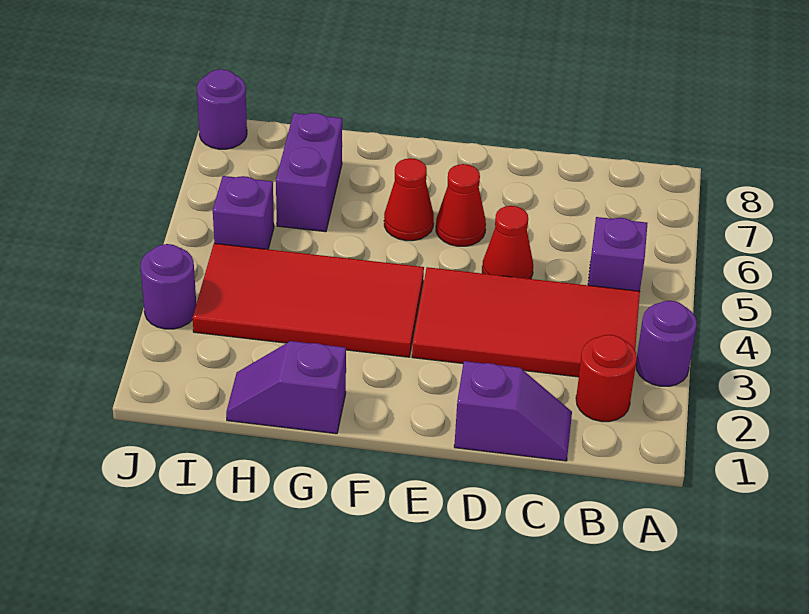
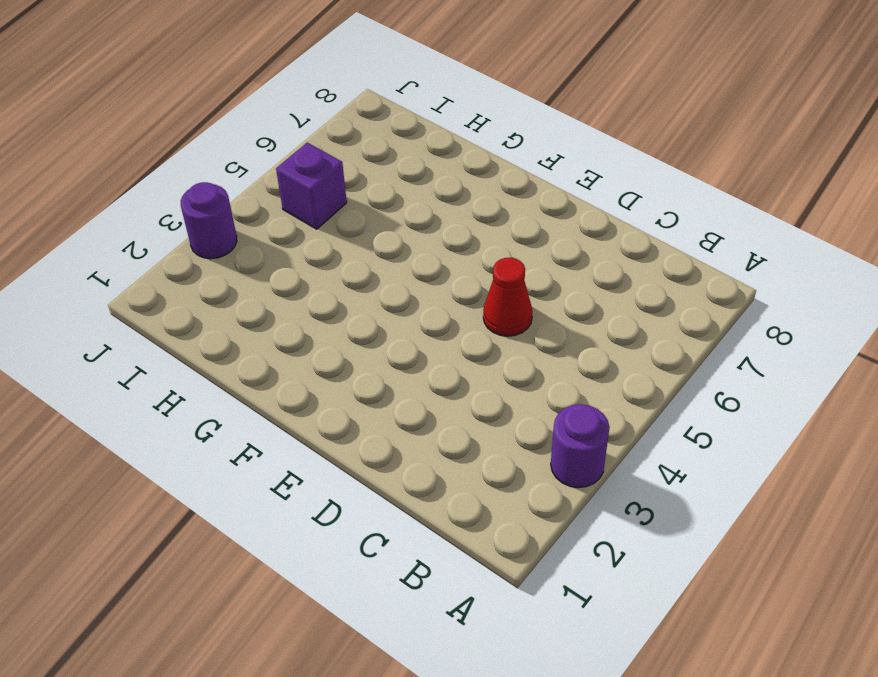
none -> red 1x1 round brick [576,335,637,422]
none -> red 2x4 tile [412,267,640,377]
none -> purple 1x1 brick [588,217,647,291]

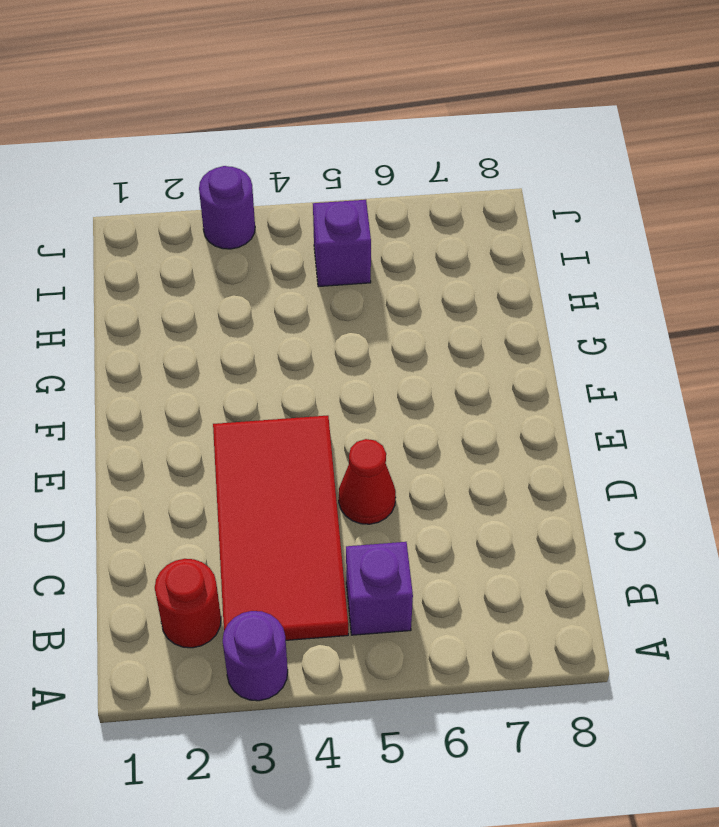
none -> purple 1x2 slope [454,361,572,461]
none -> red 1x1 cone [436,164,486,246]
none -> red 2x4 tile [193,243,424,357]

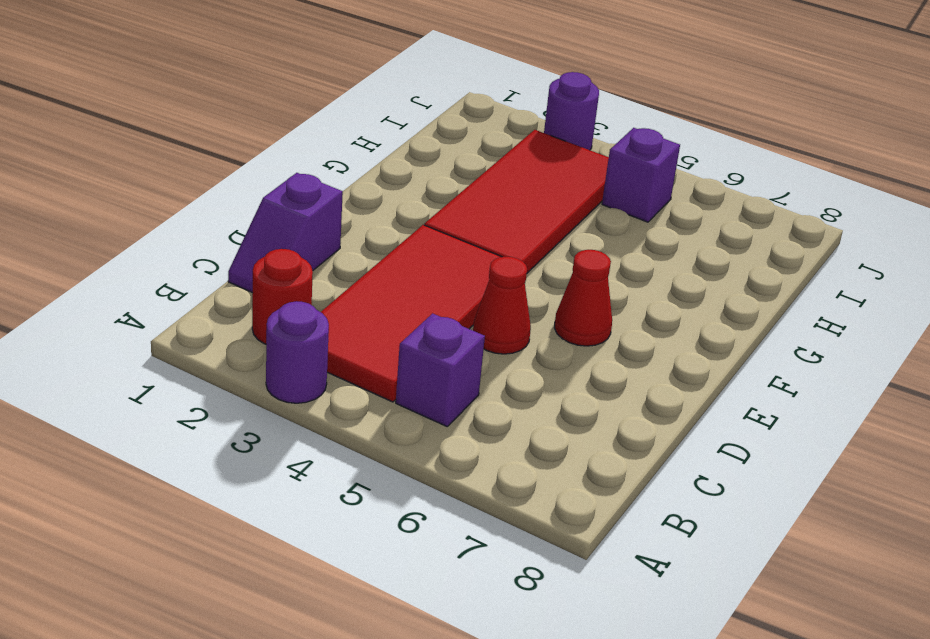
none -> red 1x1 cone [384,158,434,241]
none -> purple 1x2 slope [226,341,346,434]
none -> purple 1x2 brick [276,113,342,232]

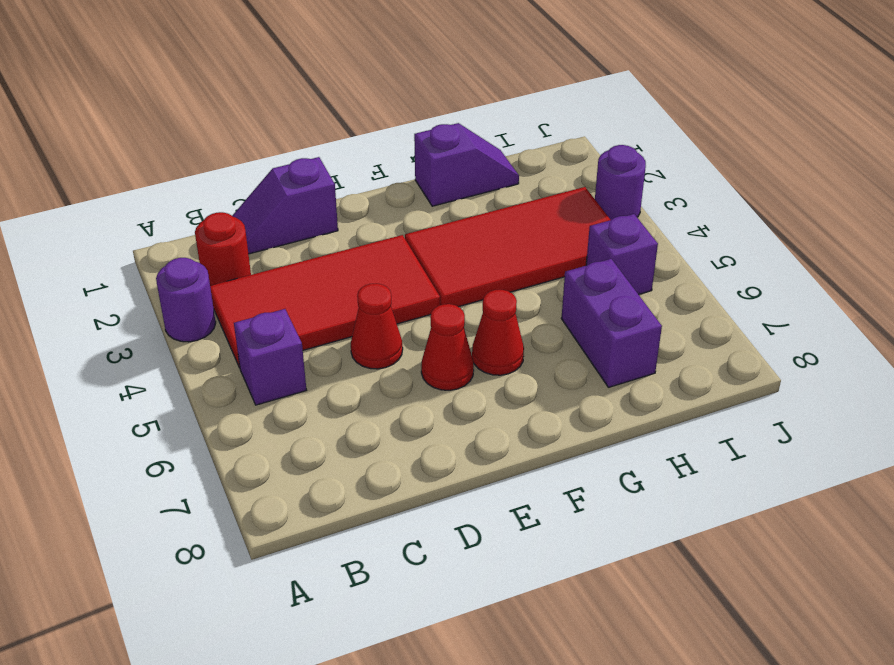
none -> purple 1x1 round brick [197,69,247,149]

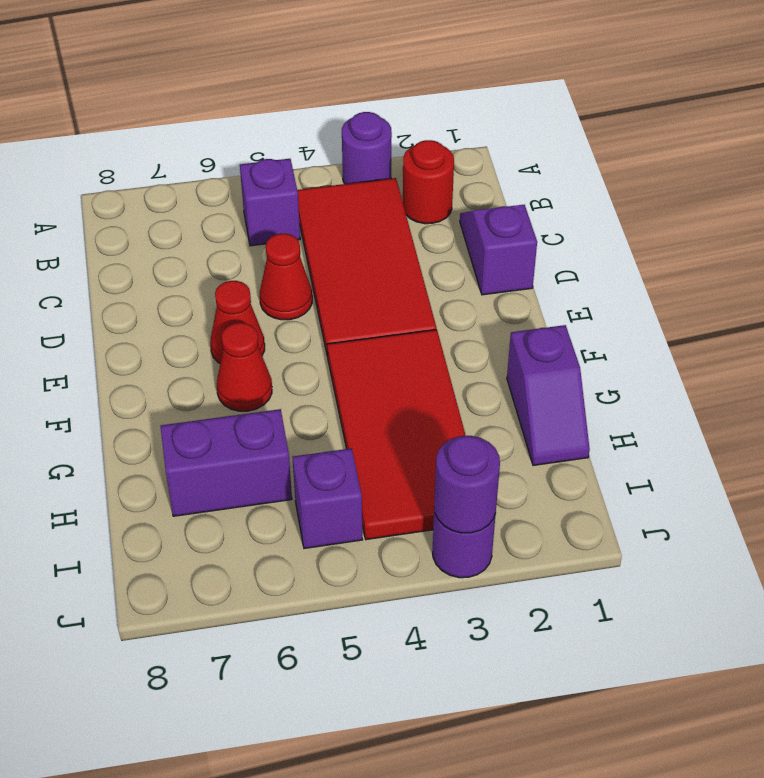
purple 1x1 round brick [434,436,500,533] -> purple 1x1 round brick moved to [197,69,247,149]

